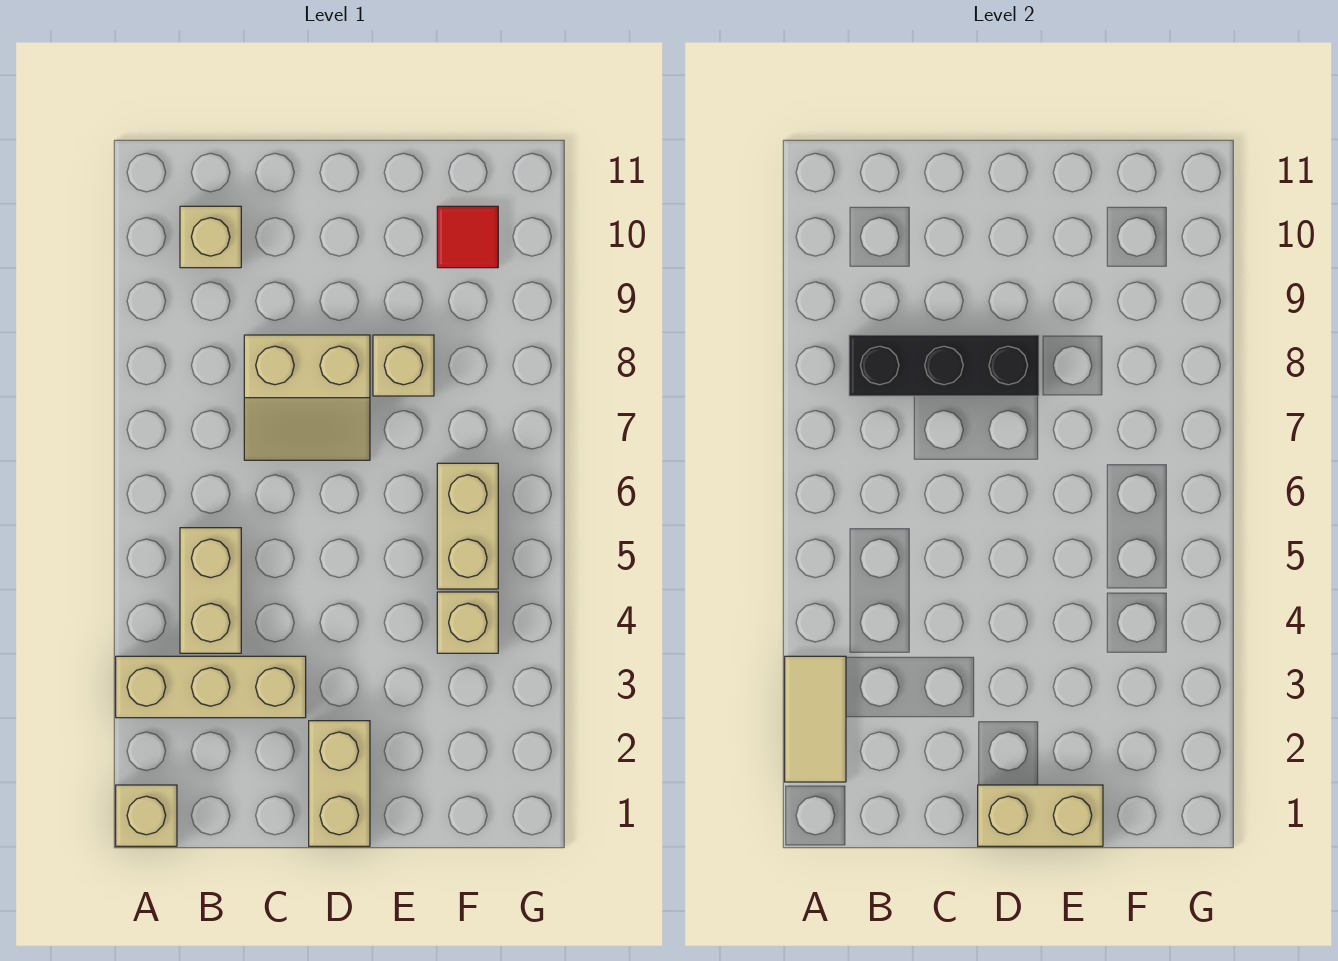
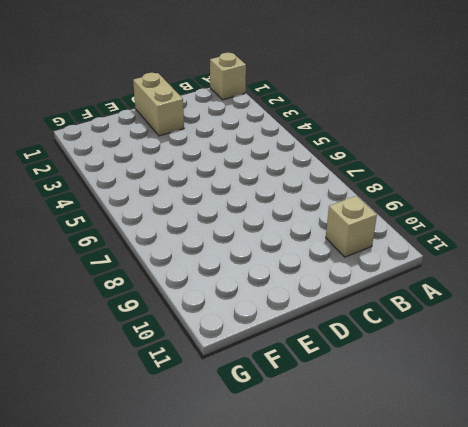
none -> tan 1x3 brick [116,656,306,718]
none -> tan 1x2 brick [180,528,241,653]
none -> tan 2x2 slope [244,335,370,460]

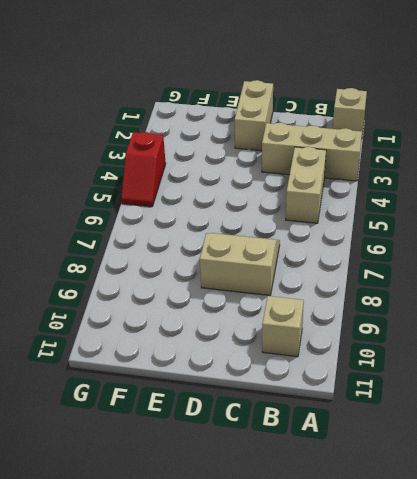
red 1x2 slope [121,132,166,207] -> none
none -> tan 1x1 brick [373,335,434,396]
none -> tan 1x1 brick [437,592,498,653]
none -> tan 1x2 brick [437,463,498,589]

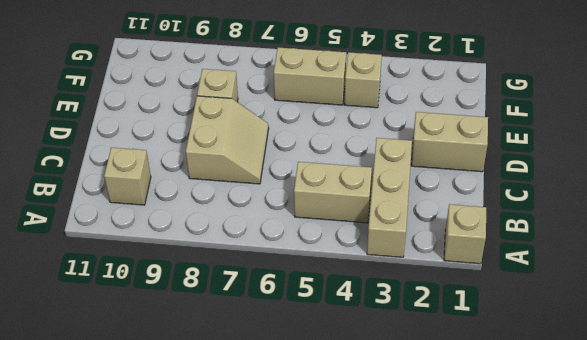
none -> red 1x1 tile [437,206,498,268]
none -> tan 1x2 tile [785,656,846,782]
none -> black 1x3 brick [849,335,1039,396]

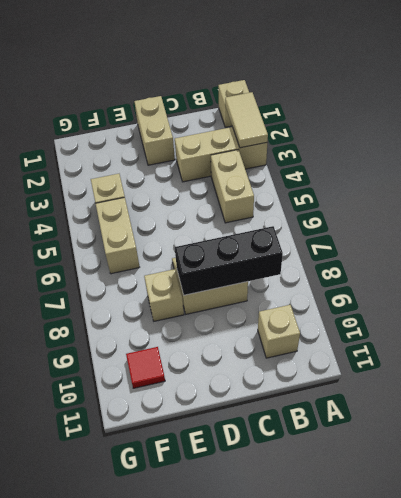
none -> tan 1x2 brick [978,785,1103,846]

